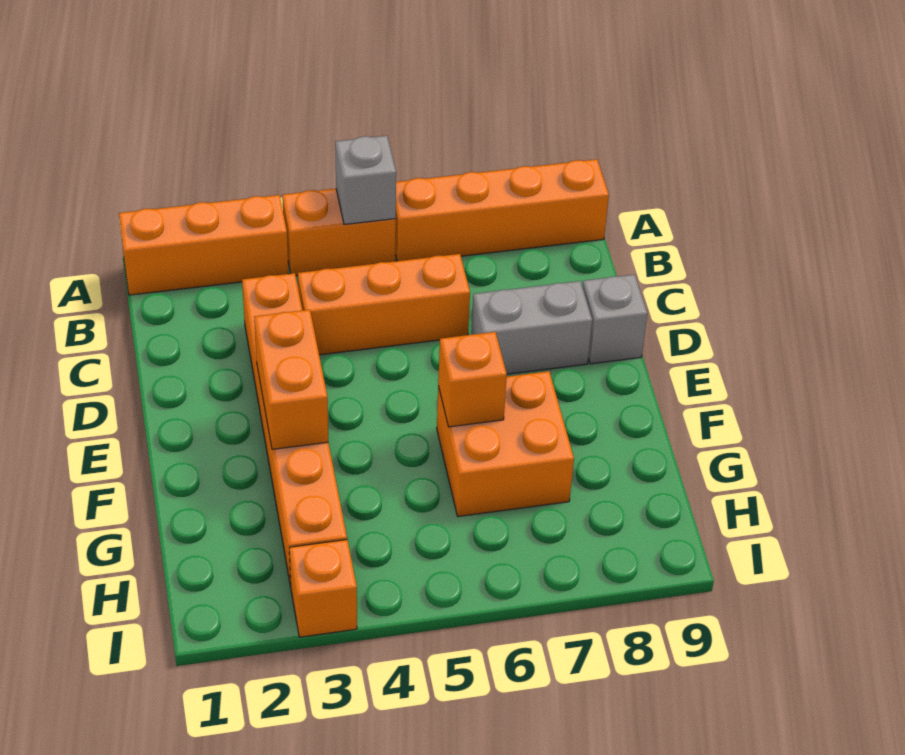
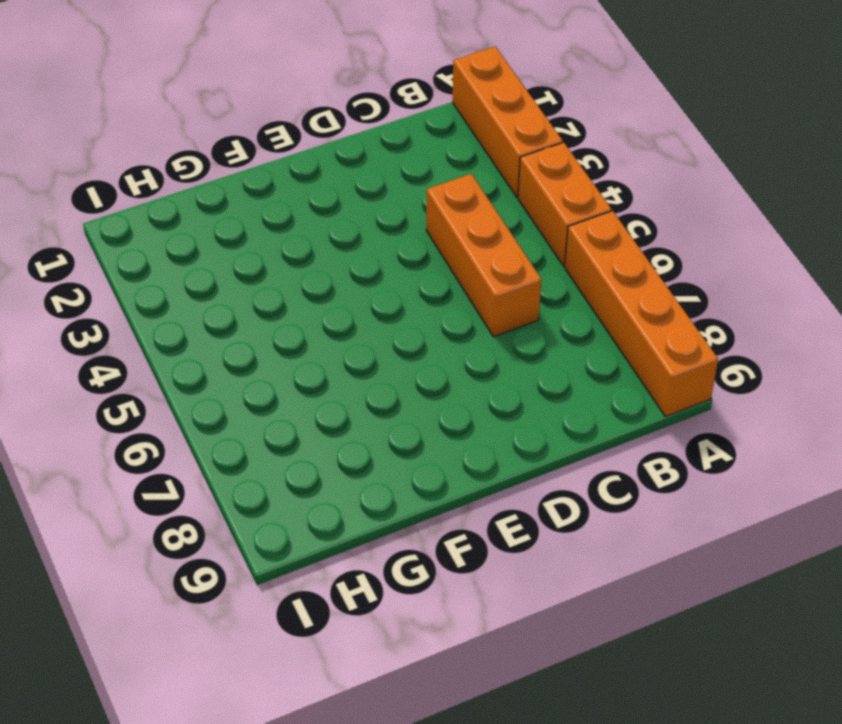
none -> orange 1x6 brick [242,273,347,587]
none -> grey 1x2 brick [471,281,592,374]
none -> grey 1x1 brick [582,274,647,364]

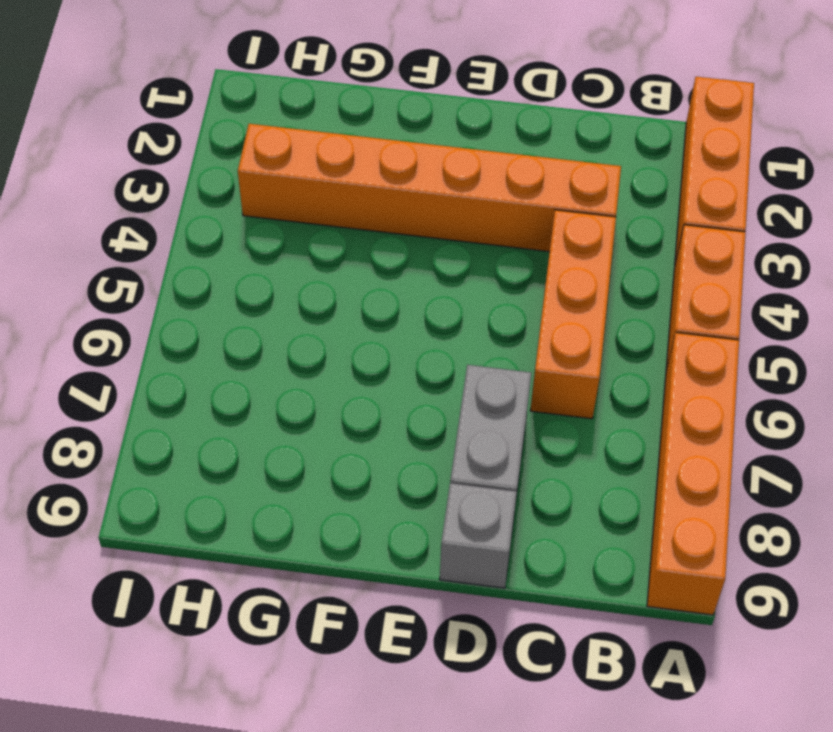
none -> orange 2x2 brick [437,371,574,516]
none -> orange 1x1 brick [289,540,357,637]
none -> grey 1x1 brick [335,136,396,224]

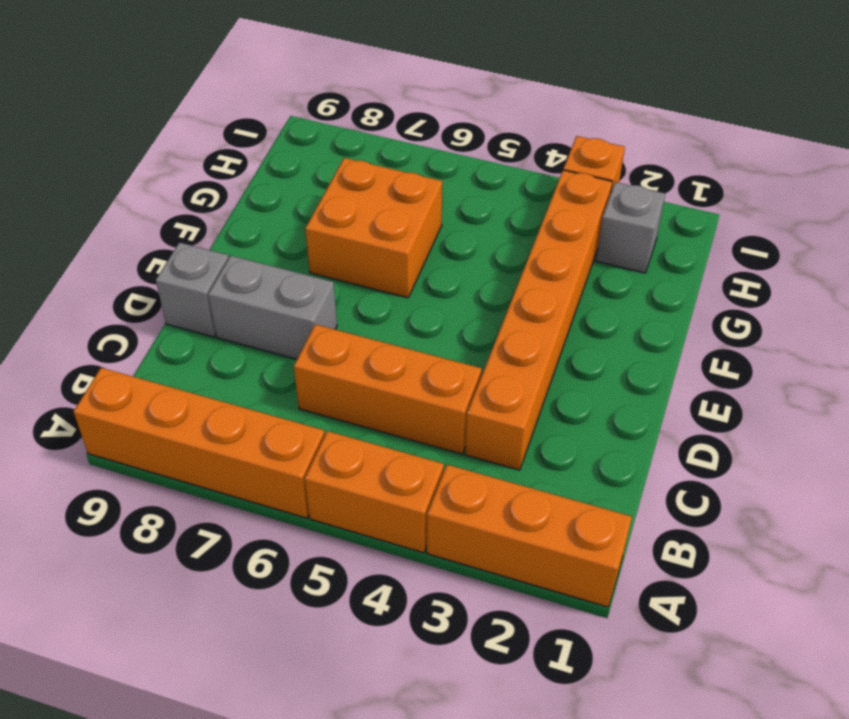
grey 1x1 brick [596,182,665,273] -> grey 1x1 brick moved to [335,136,396,224]
none -> orange 1x2 brick [254,310,328,449]
none -> orange 1x1 brick [438,332,507,427]

